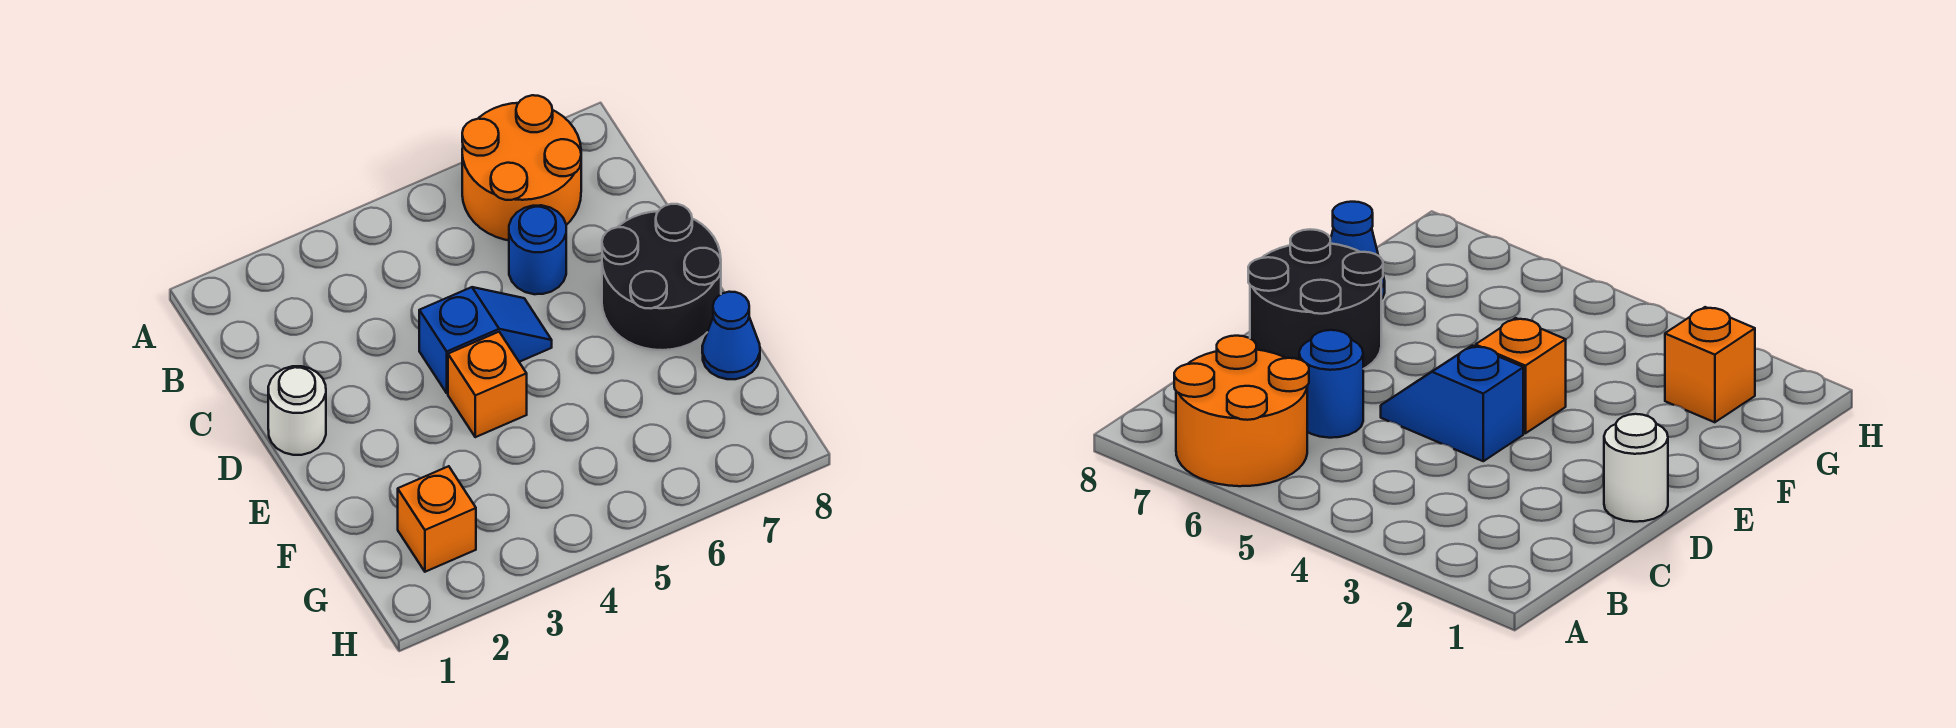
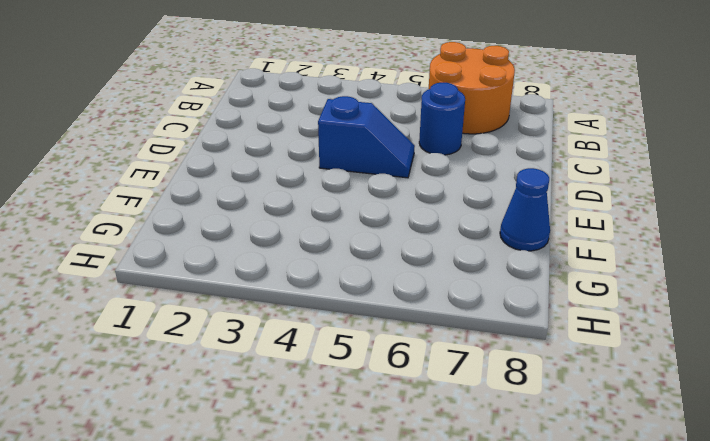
none -> white 1x1 round brick [268,366,326,455]
none -> black 2x2 round brick [602,204,721,350]

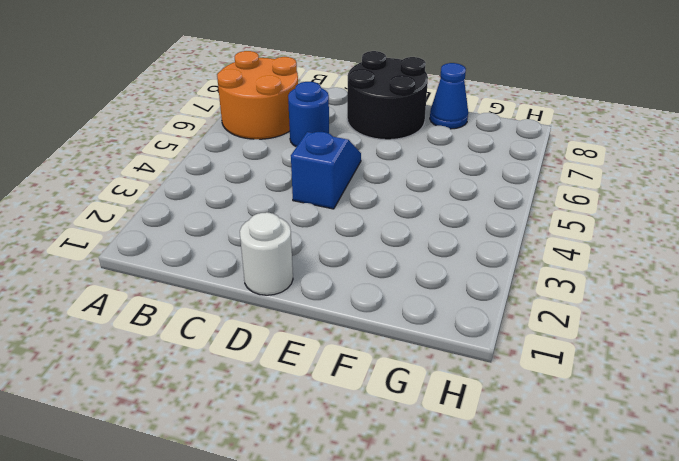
none -> orange 1x1 brick [448,332,527,437]
none -> orange 1x1 brick [398,466,476,572]

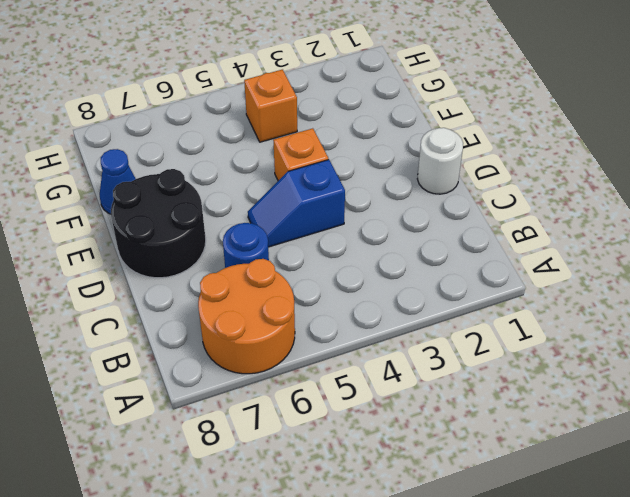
orange 1x1 brick [244,70,297,142] -> orange 1x1 brick moved to [398,466,476,572]

